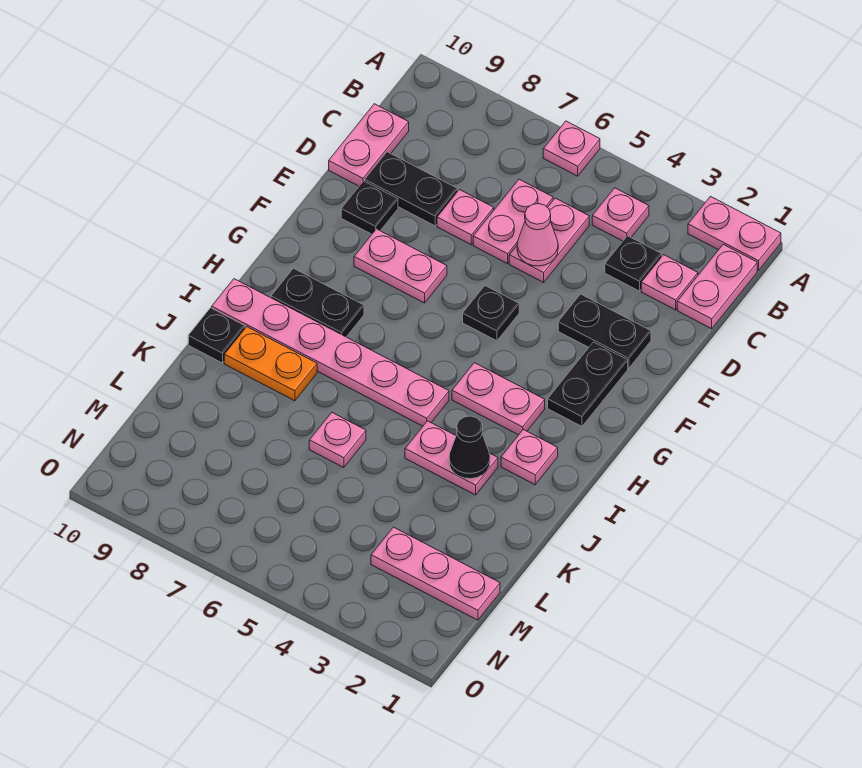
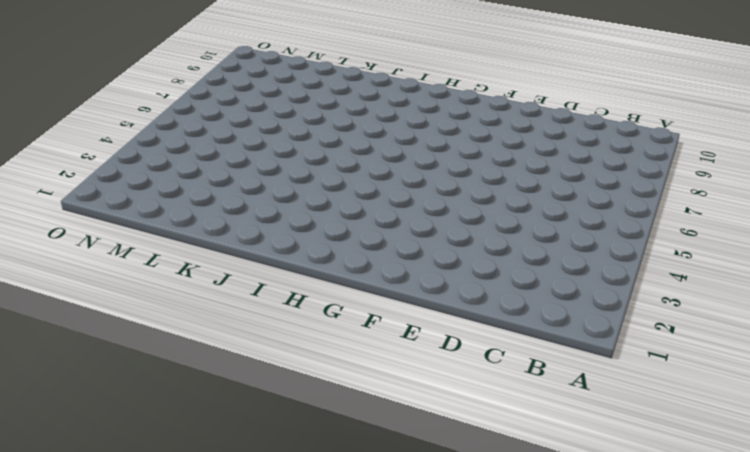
none -> pink 1x2 plate [688,196,781,270]
none -> pink 1x1 plate [543,121,600,176]
none -> pink 1x2 plate [677,244,757,329]

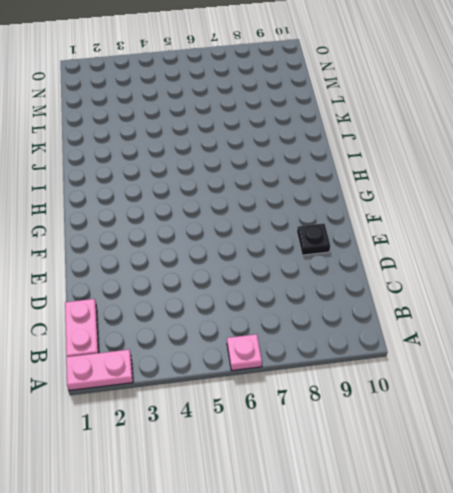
none -> pink 1x1 plate [592,188,649,241]
none -> pink 1x1 plate [641,255,698,310]
none -> black 1x1 plate [605,236,662,291]

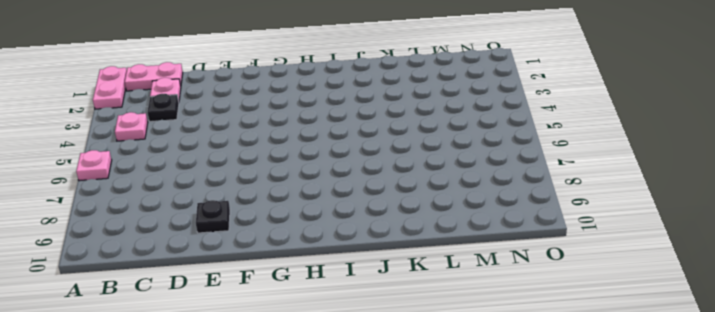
none -> pink 1x2 plate [509,198,589,282]
none -> pink 1x2 plate [473,179,553,264]
none -> pink 1x2 plate [329,104,409,186]

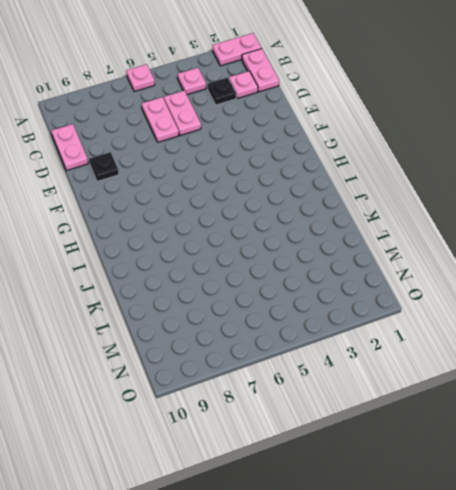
none -> pink 1x1 plate [437,190,494,245]
none -> black 1x2 plate [365,152,458,226]
none -> black 1x2 plate [558,294,651,368]

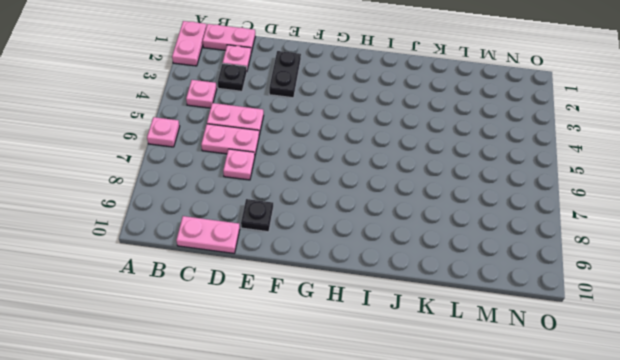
none -> black 1x2 plate [365,152,458,226]
none -> black 1x2 plate [548,342,628,426]
none -> black 1x1 plate [463,286,519,341]

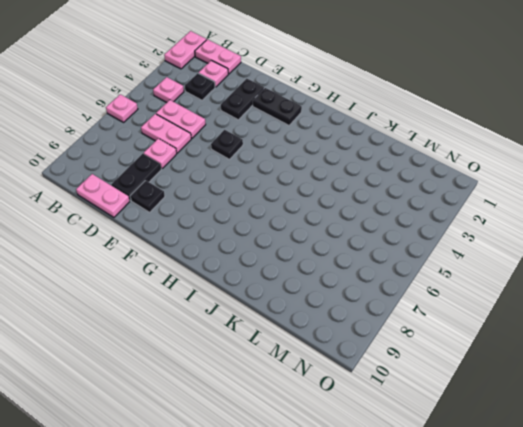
none -> pink 1x2 plate [354,229,447,303]
none -> pink 1x2 plate [452,363,545,435]
none -> black 1x2 plate [271,268,364,337]

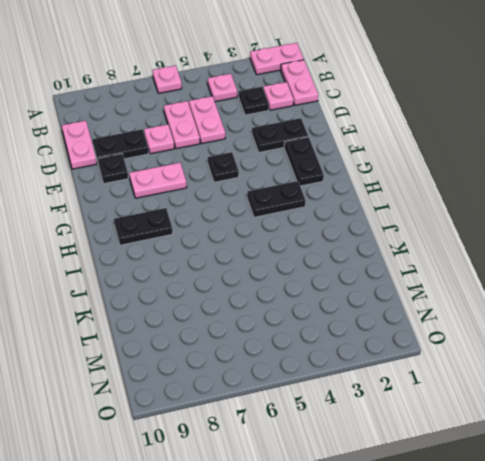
black 1x2 plate [247,181,306,217] -> pink 1x2 plate [452,363,545,435]
none -> pink 1x1 plate [501,430,558,485]
none -> pink 1x6 plate [212,279,449,426]
none -> pink 1x2 plate [405,421,498,495]

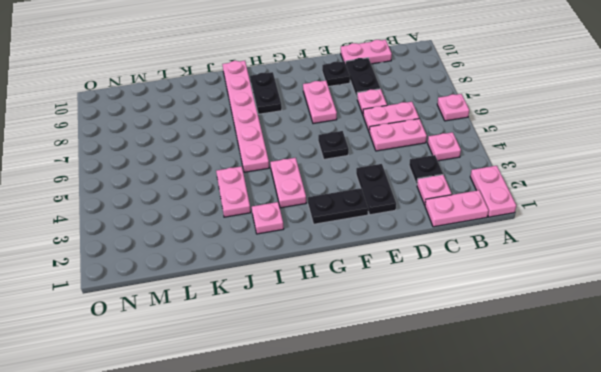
none -> orange 1x2 plate [224,327,317,401]
none -> black 1x1 plate [188,308,245,363]
none -> pink 1x1 plate [309,413,366,468]

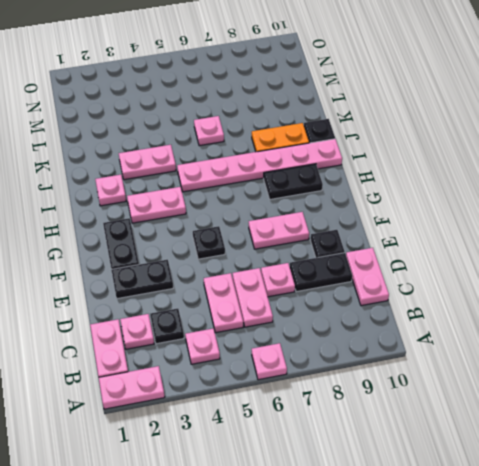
none -> pink 1x3 plate [371,527,500,620]
none -> pink 1x1 cone [517,204,558,266]
none -> black 1x1 cone [449,416,490,479]

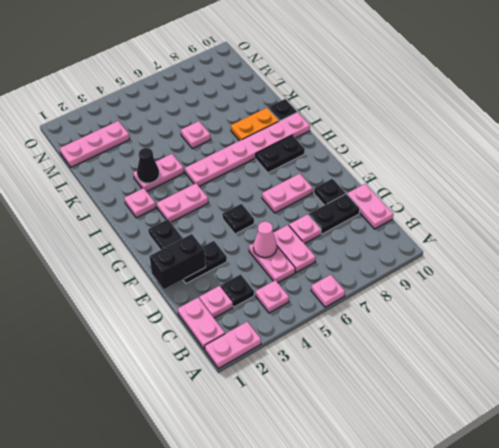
black 1x2 brick [150,234,206,289] -> none

